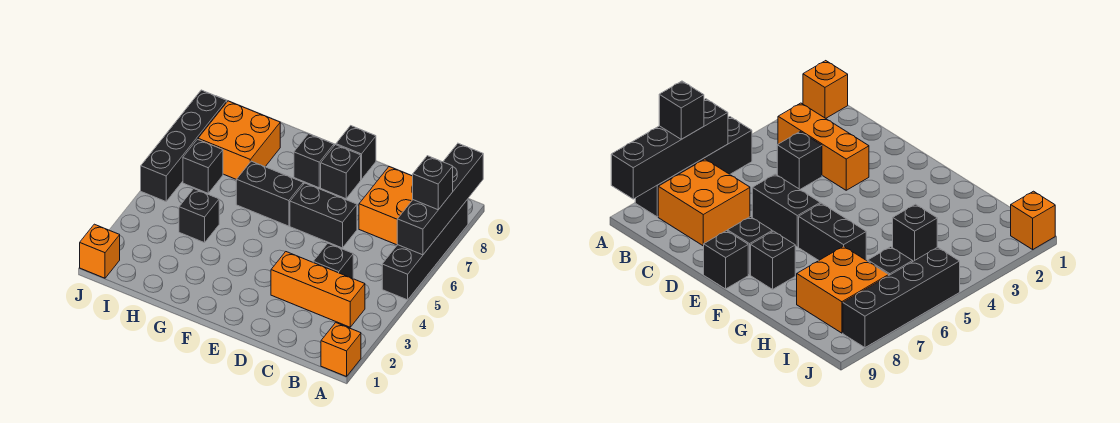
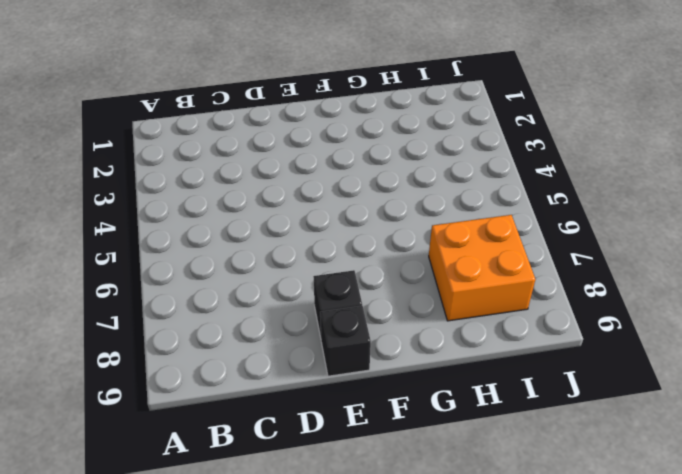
none -> orange 1x1 brick [321,323,361,377]
none -> black 1x4 brick [382,199,468,300]
none -> orange 1x3 brick [271,252,365,327]

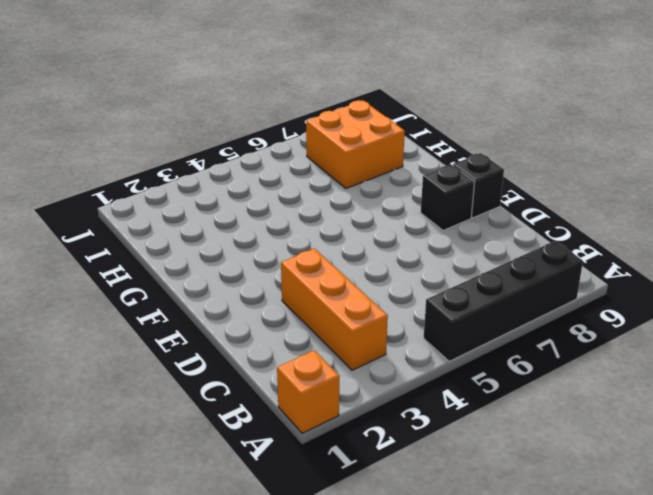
none -> orange 2x2 brick [359,167,413,245]
none -> black 1x1 brick [313,243,353,279]
none -> black 1x2 brick [290,183,357,248]

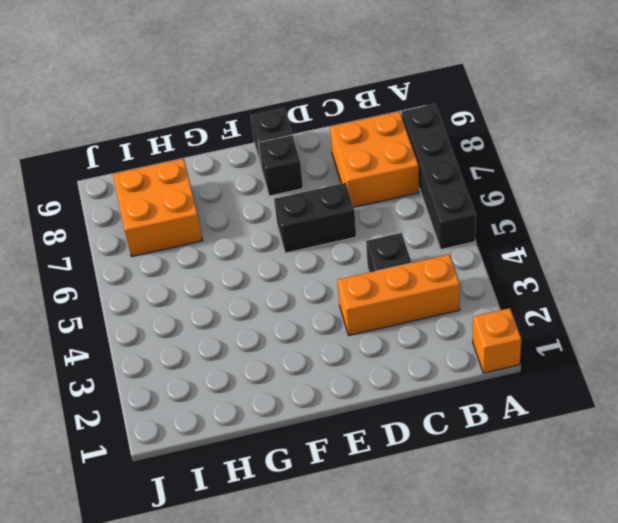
none -> black 1x2 brick [236,161,303,226]
none -> black 1x1 brick [294,134,334,188]
none -> black 1x1 brick [179,189,219,243]

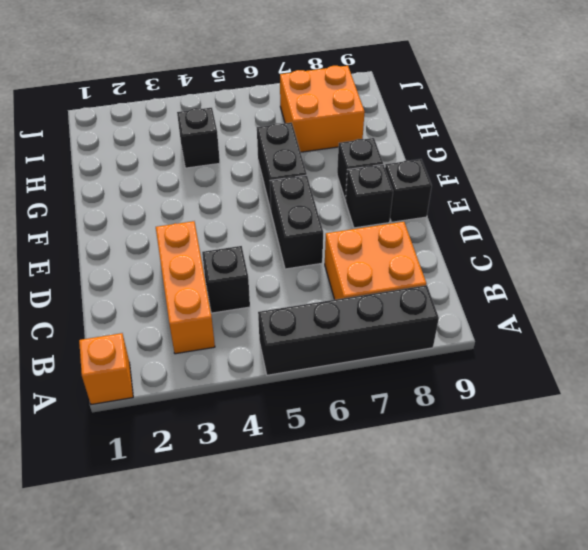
none -> black 1x1 brick [183,139,223,193]
none -> orange 1x1 brick [80,224,120,278]
none -> black 1x4 brick [141,90,227,201]

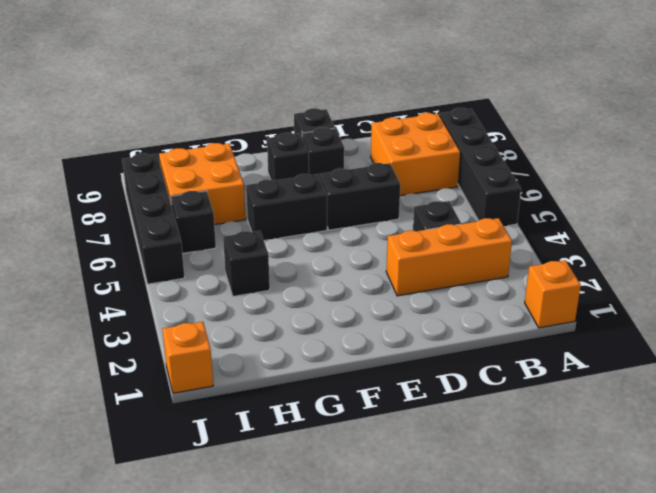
none -> black 1x4 brick [397,143,483,255]
none -> black 1x1 brick [413,156,453,210]

